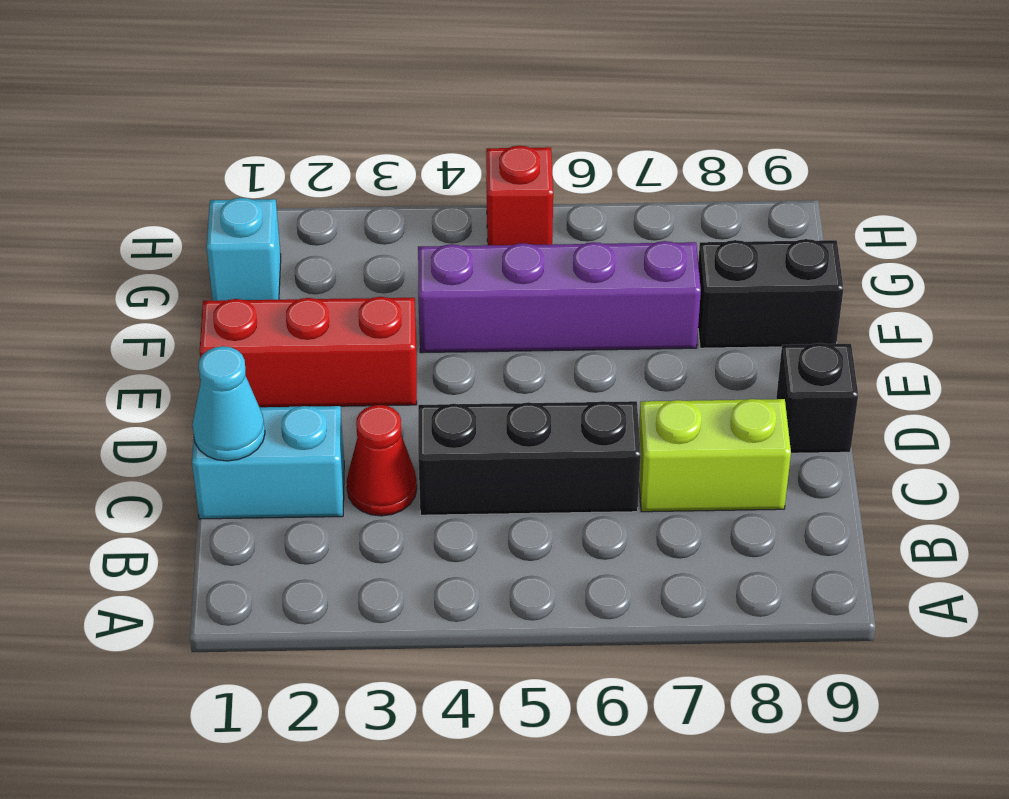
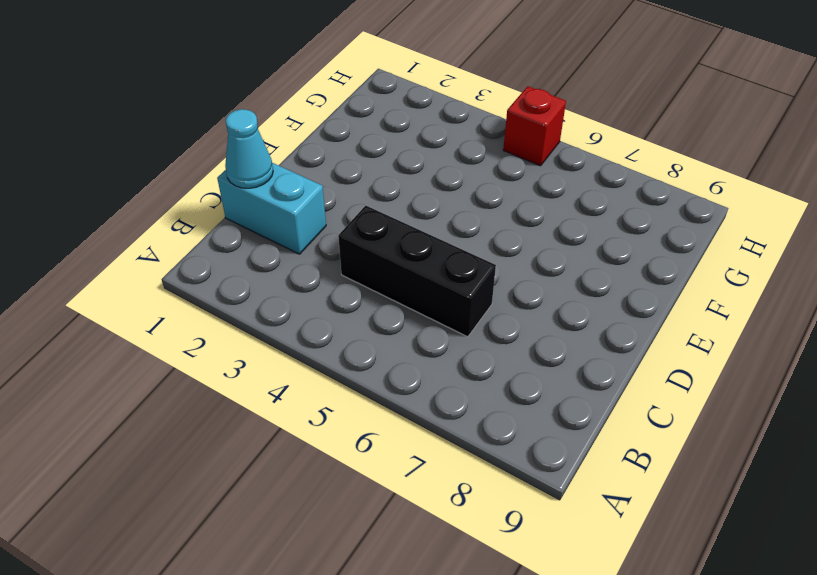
none -> red 1x1 cone [347,405,417,516]
none -> lime 1x2 brick [639,399,791,512]

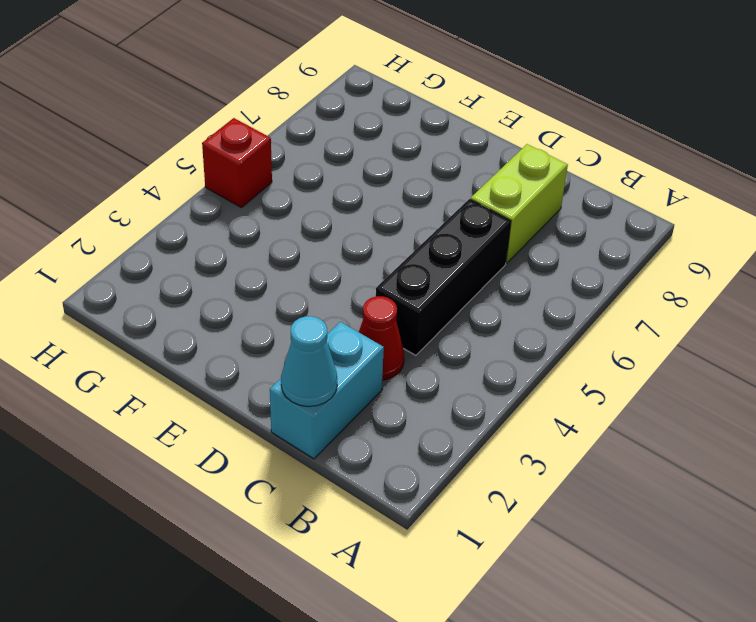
none -> black 1x1 brick [776,343,858,453]
none -> red 1x3 brick [200,297,417,407]

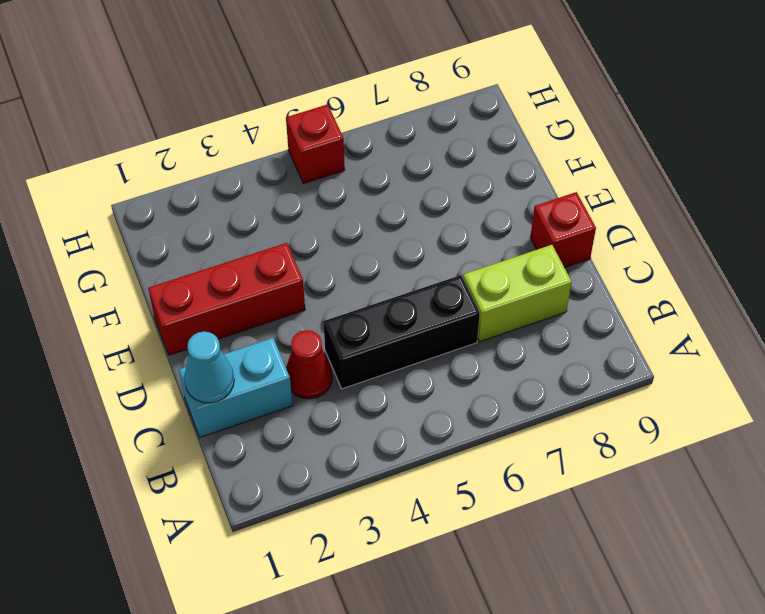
red 1x1 brick [530,192,596,268] -> black 1x1 brick [776,343,858,453]
none -> purple 1x4 brick [418,241,701,353]
none -> black 1x2 brick [698,239,844,348]

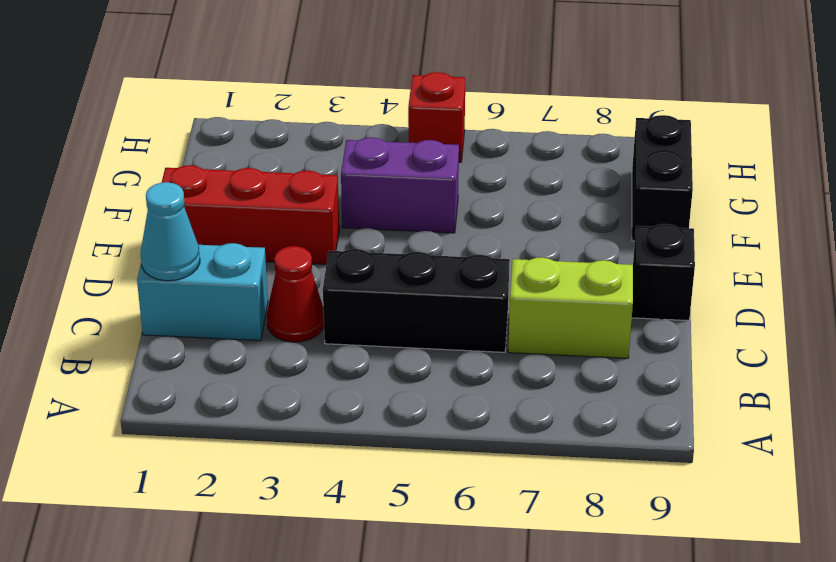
purple 1x2 brick [341,137,459,233] -> purple 1x4 brick [418,241,701,353]
black 1x2 brick [632,115,693,241] -> black 1x2 brick turned to [698,239,844,348]
none -> cyan 1x1 brick [207,198,281,301]

